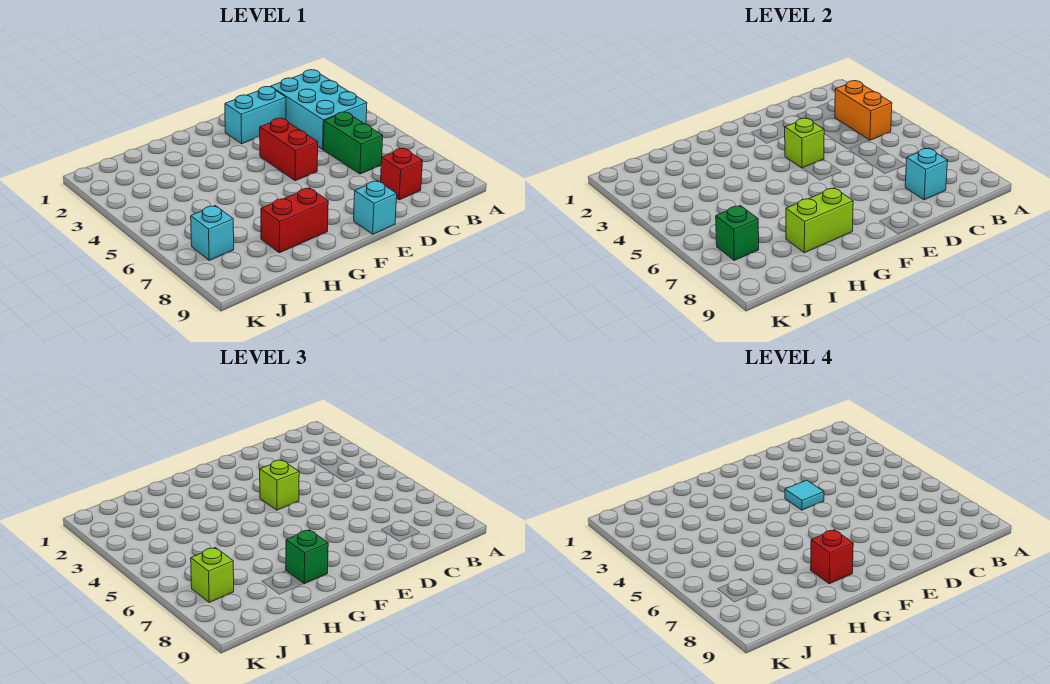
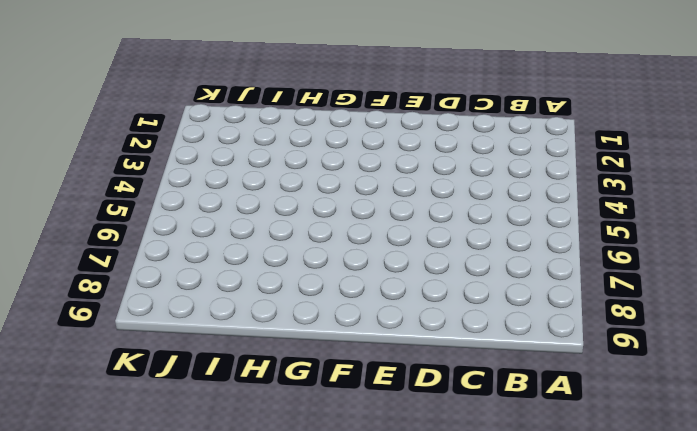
none -> cyan 2x3 brick [271,70,367,149]
none -> green 1x2 brick [323,112,383,174]
none -> red 1x1 brick [381,148,423,200]

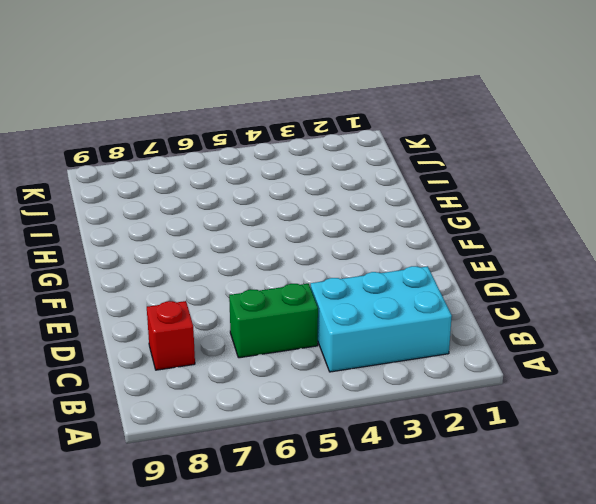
none -> cyan 1x2 brick [225,87,286,144]
none -> red 1x2 brick [260,118,318,181]
none -> cyan 1x1 brick [354,181,397,234]

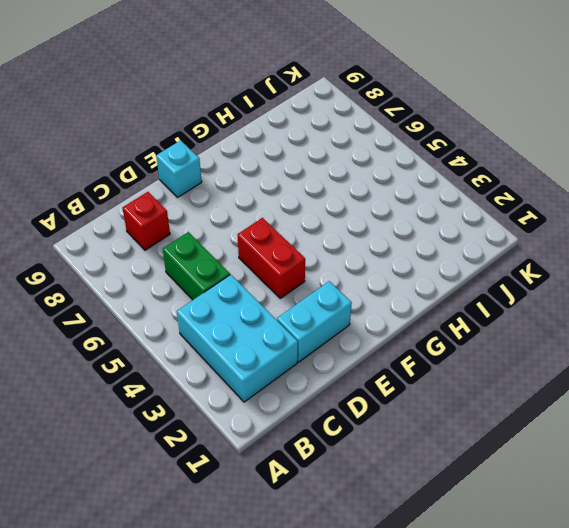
none -> red 1x2 brick [261,188,328,253]
none -> cyan 1x1 brick [191,205,234,260]
none -> orange 1x2 brick [835,81,892,140]

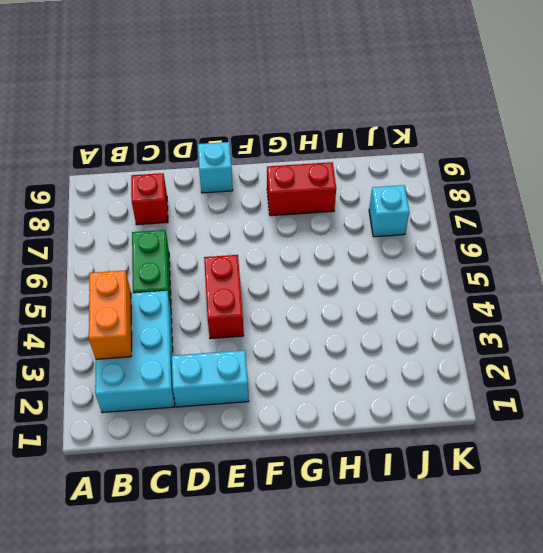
none -> cyan 1x1 brick [905,148,948,200]
none -> lime 1x1 brick [784,118,824,168]
none -> lime 1x2 brick [786,188,853,253]

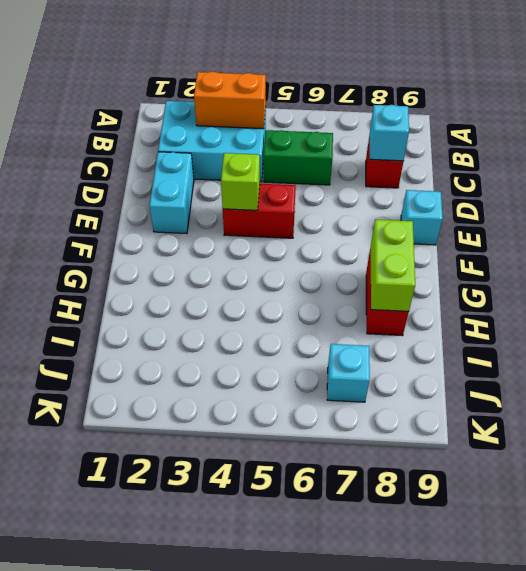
none -> green 1x1 brick [716,205,759,260]
none -> lime 1x1 brick [260,460,299,510]
none -> green 1x1 brick [286,530,328,584]

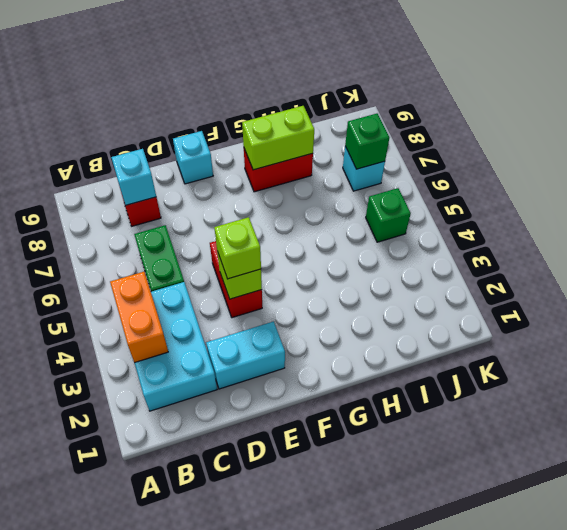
green 1x1 brick [366,188,411,242] -> green 1x1 brick moved to [286,530,328,584]
none -> lime 1x1 brick [191,547,234,602]
none -> cyan 1x1 tile [785,480,824,510]
none -> red 1x1 brick [811,530,853,584]

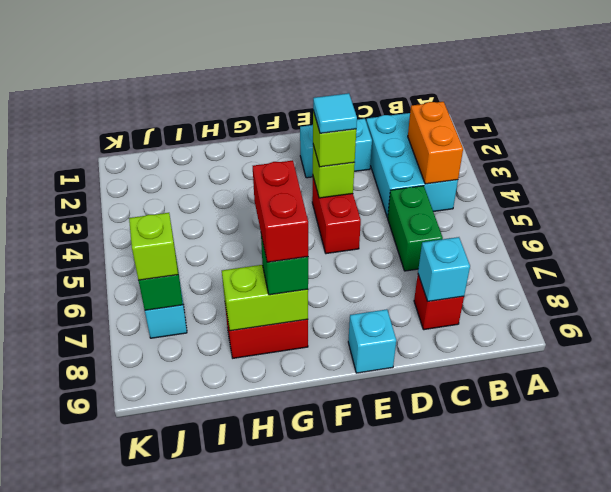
red 1x2 brick [253,160,308,262] -> red 1x1 brick [811,530,853,584]

